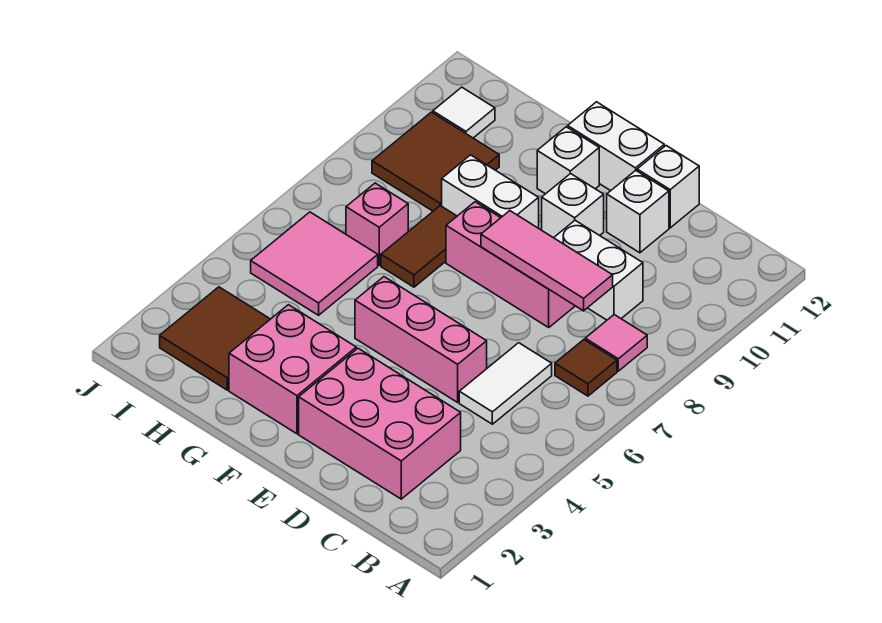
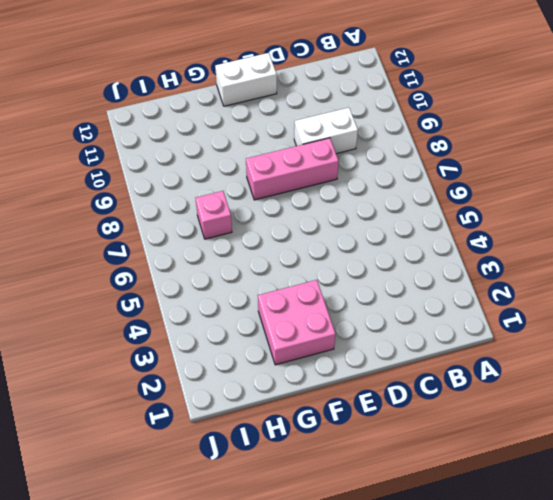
none -> brown 1x1 tile [555,340,617,396]
none -> pink 1x1 tile [585,315,647,371]
none -> pink 2x3 brick [299,348,461,499]

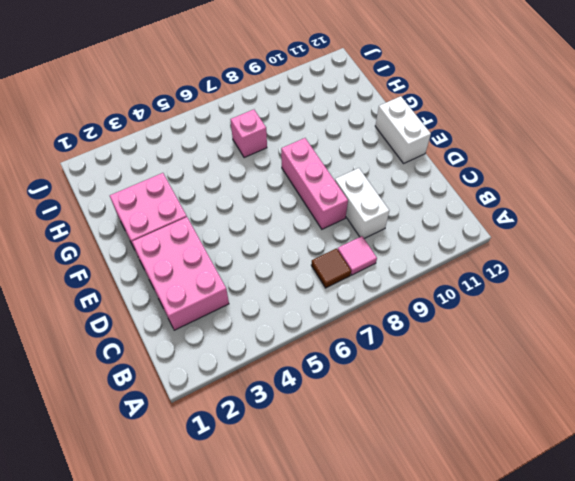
none -> white 1x2 tile [459,343,552,424]
none -> pink 1x3 brick [355,277,487,402]
none -> white 1x1 brick [607,170,669,253]

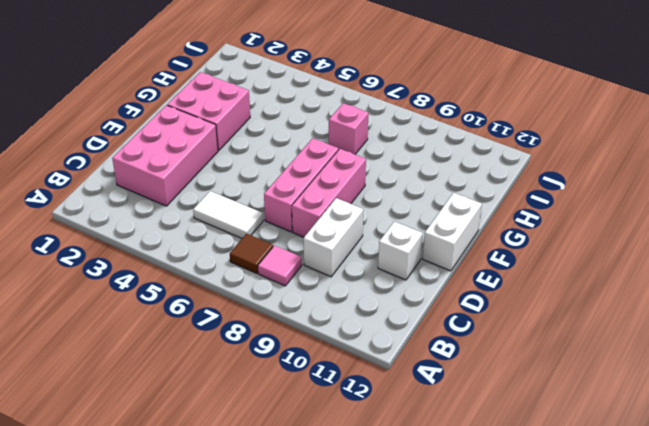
pink 1x3 brick [264,138,338,232] -> pink 1x3 brick moved to [355,277,487,402]
none -> white 1x1 brick [637,146,699,228]
none -> white 1x1 brick [542,173,604,238]
none -> white 1x2 brick [442,155,539,228]

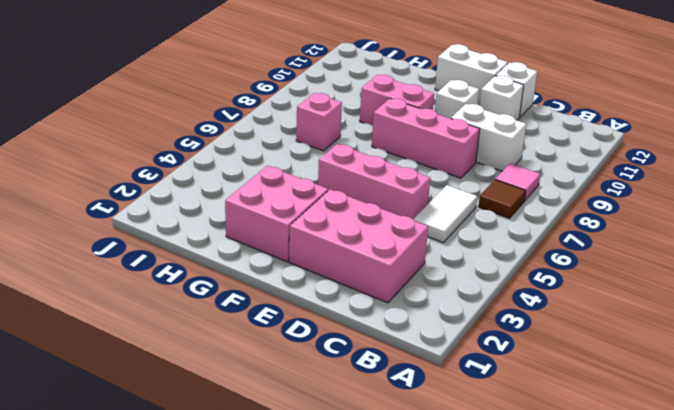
pink 1x2 brick [360,75,434,126] -> white 1x2 brick [442,155,539,228]
none -> white 1x1 brick [537,127,599,194]
none -> brown 1x2 tile [381,206,457,287]
none -> brown 2x2 tile [160,287,270,390]

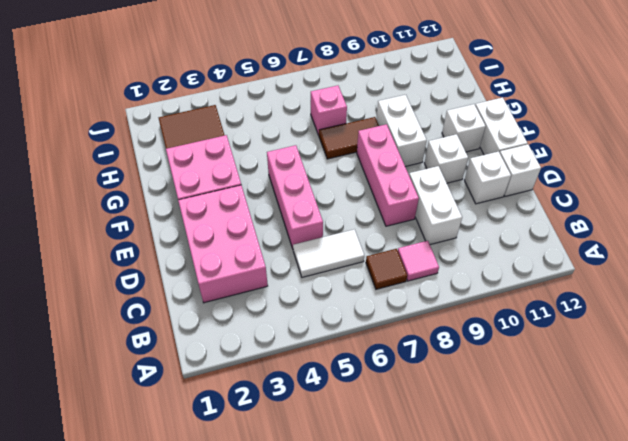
none -> pink 2x2 tile [251,212,378,315]
none -> brown 2x2 tile [372,112,499,211]
none -> white 1x1 tile [433,87,495,138]

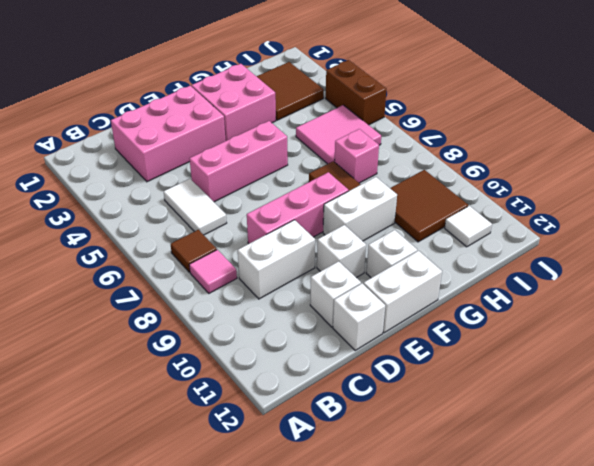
brown 1x2 brick [326,60,387,125] -> none
none -> pink 1x3 tile [481,211,613,311]

